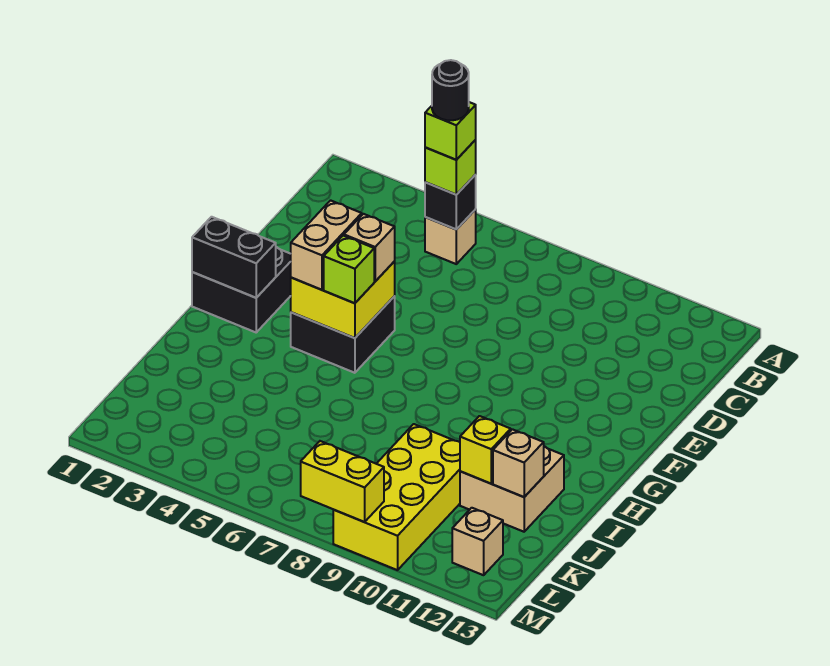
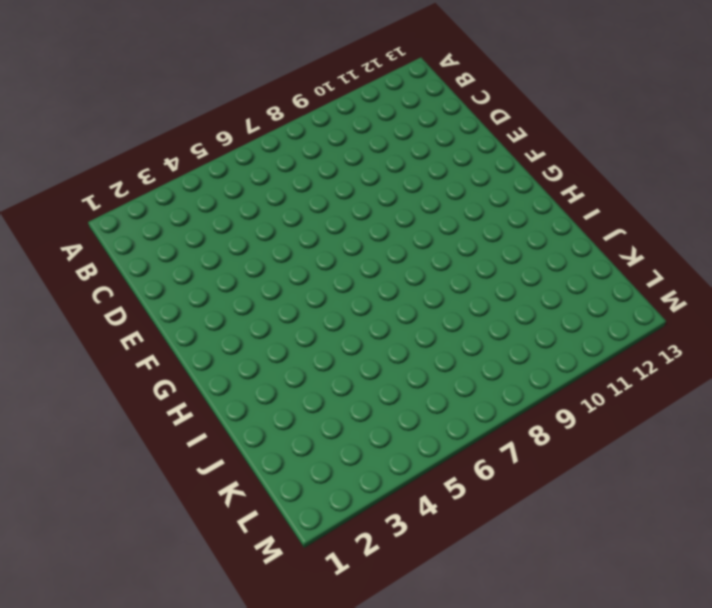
none -> tan 1x1 brick [425,210,476,264]
none -> black 2x2 brick [192,247,291,332]
none -> black 2x2 brick [291,296,395,373]

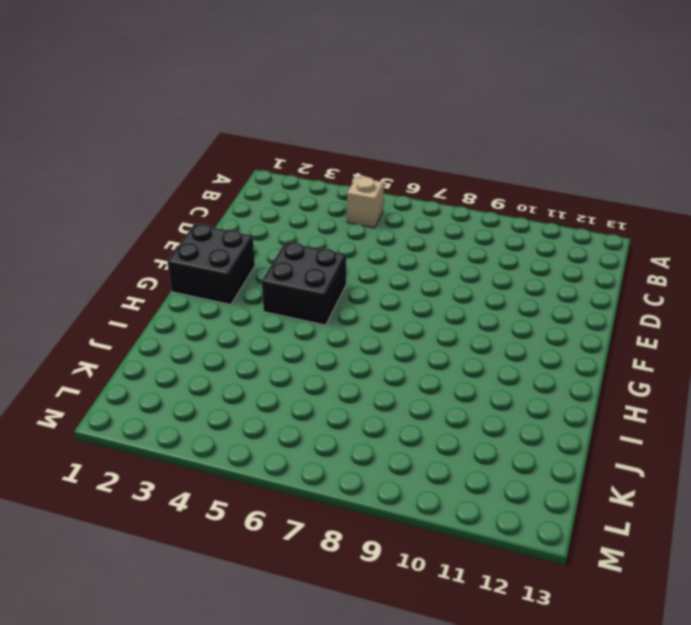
none -> tan 2x2 brick [460,446,564,532]
none -> yellow 2x4 brick [333,424,460,570]
none -> tan 1x1 brick [452,508,503,575]

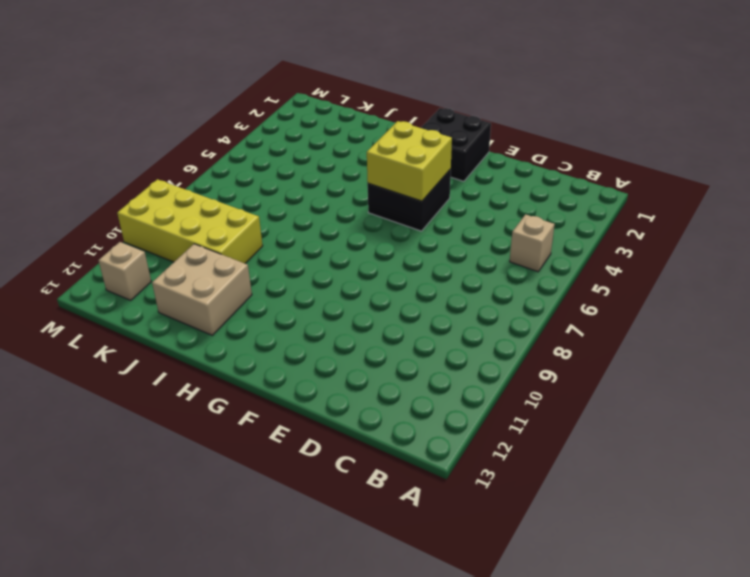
none -> black 1x1 brick [425,175,476,229]
none -> black 1x2 brick [192,217,276,298]
none -> yellow 1x1 brick [460,416,511,484]

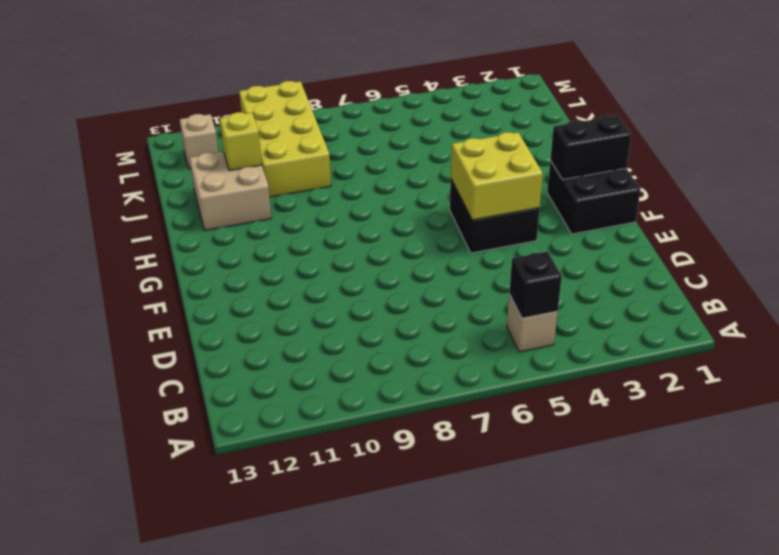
none -> tan 1x1 brick [493,429,544,497]
none -> yellow 1x2 brick [301,441,384,522]
none -> lime 1x1 brick [425,140,476,195]

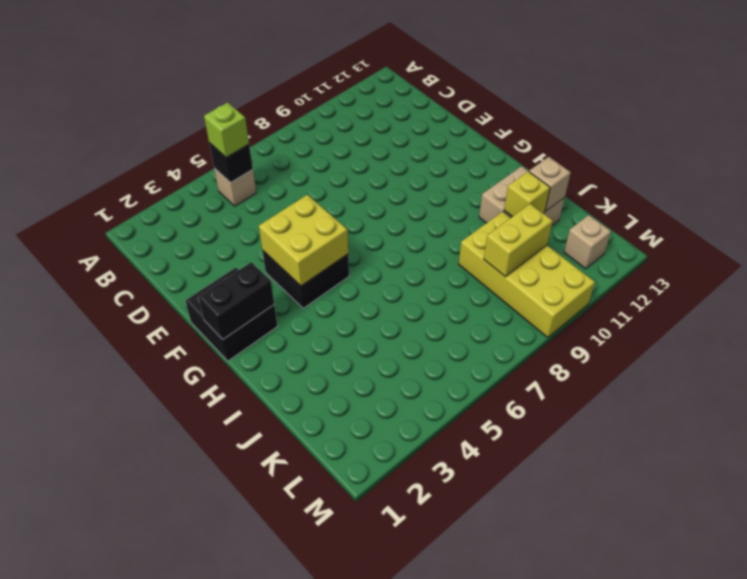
yellow 1x2 brick [484,204,553,277] -> yellow 1x2 brick moved to [301,441,384,522]
none -> tan 1x2 brick [291,200,362,290]
none -> tan 1x1 brick [344,214,395,281]
none -> lime 1x1 brick [324,236,374,303]

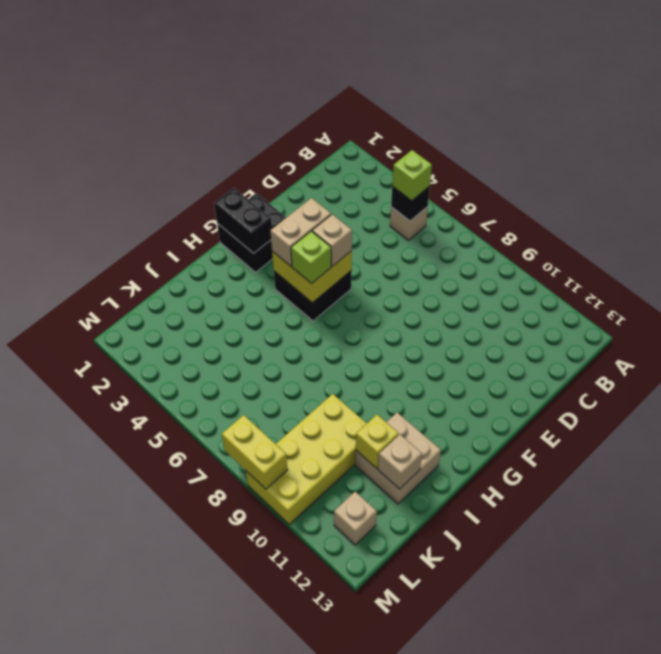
none -> lime 1x1 brick [425,102,476,160]
none -> black 1x1 round brick [432,60,469,120]

